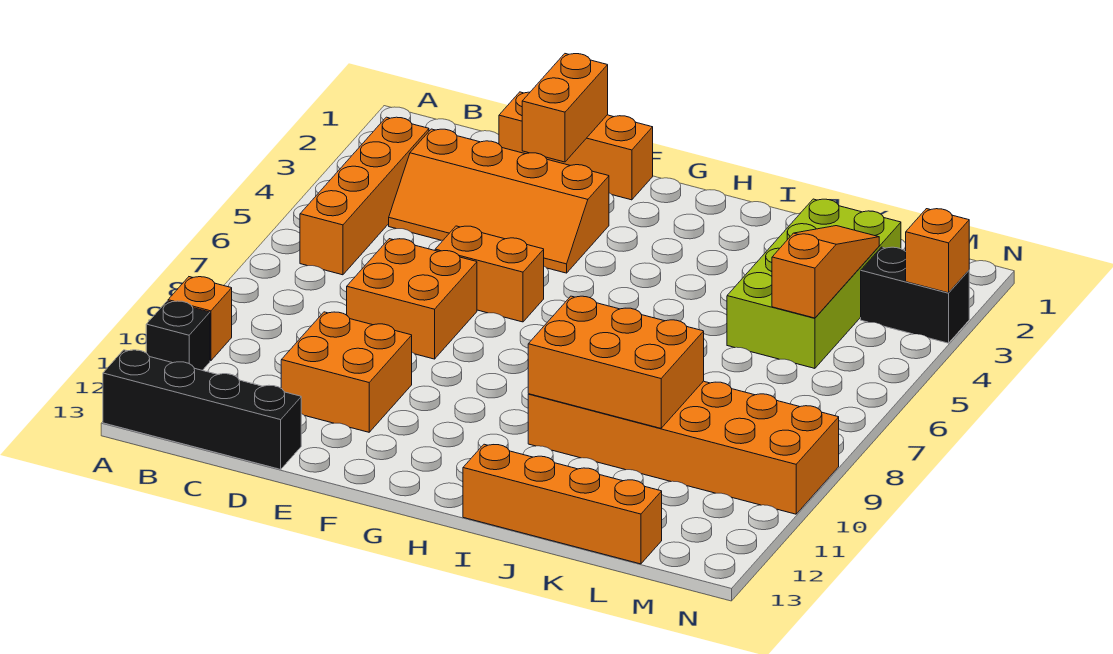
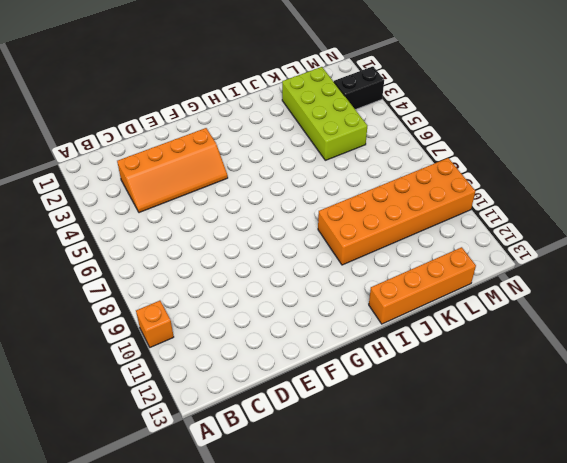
none -> black 1x1 brick [146,301,210,370]
none -> black 1x4 brick [103,350,301,469]
none -> orange 1x4 brick [300,117,429,275]

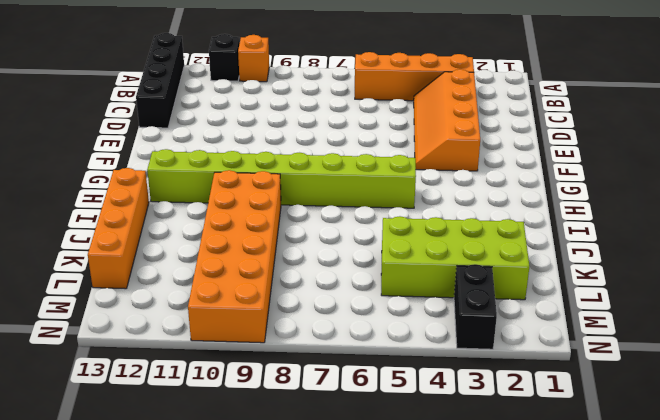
lime 1x8 brick [147,149,416,208] -> none
none -> orange 1x3 brick [499,92,653,200]
none -> orange 2x2 brick [347,239,477,359]
none -> orange 2x2 brick [281,312,412,432]

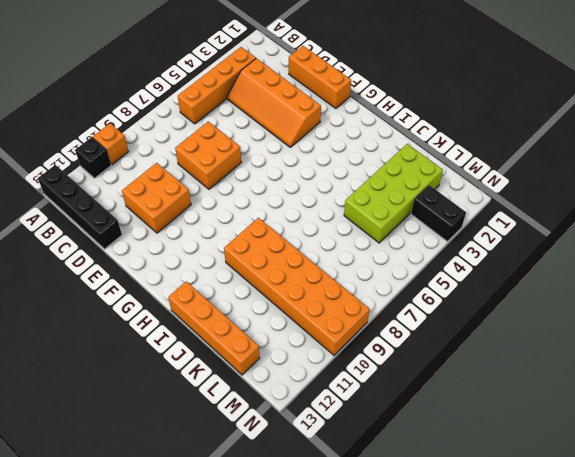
none -> orange 1x2 brick [435,226,544,322]
none -> orange 1x2 brick [522,54,608,162]
none -> orange 2x3 brick [528,296,704,428]

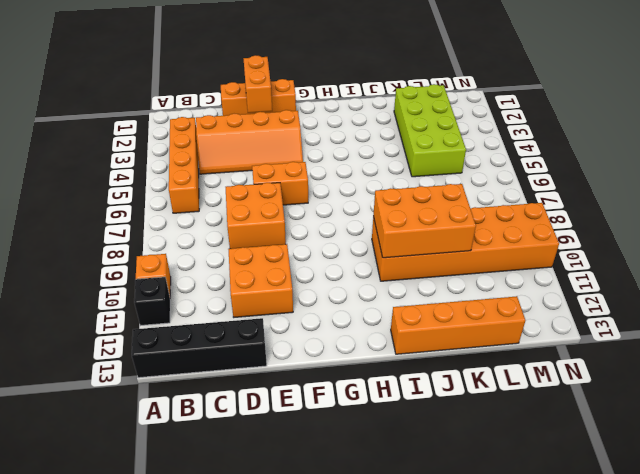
none -> black 1x2 brick [861,247,969,343]
none -> orange 1x3 slope [772,226,879,318]
none -> orange 1x1 brick [906,209,969,293]

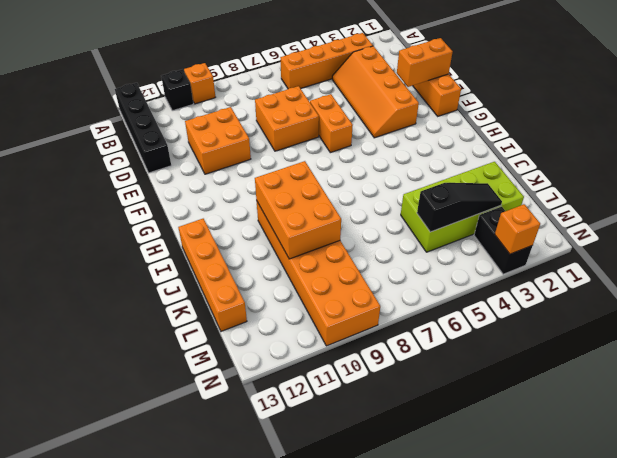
black 1x3 slope [417,183,502,232] -> orange 1x3 slope [772,226,879,318]

